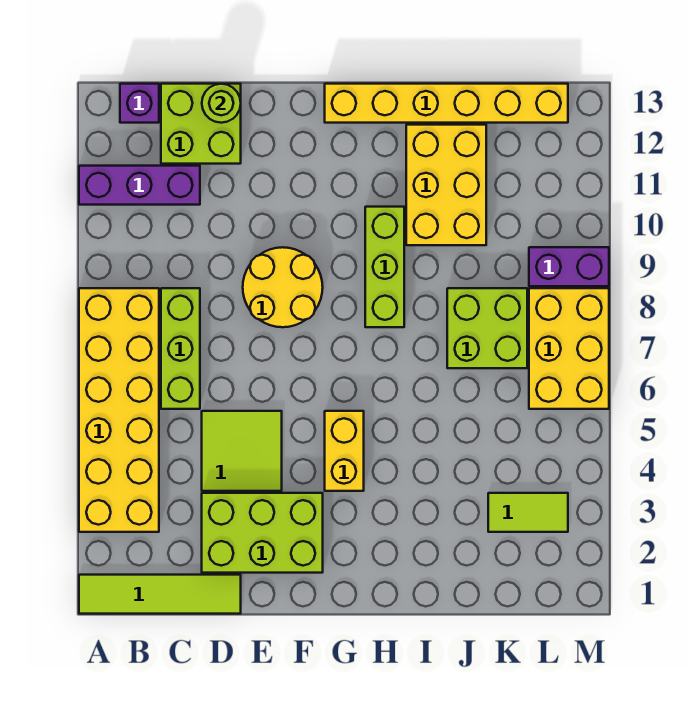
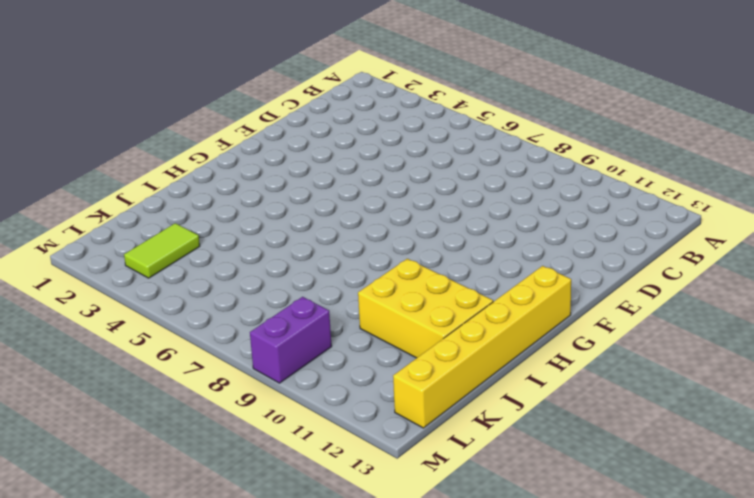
none -> lime 1x4 tile [79,575,241,614]
none -> yellow 2x6 brick [79,288,159,532]
none -> purple 1x3 brick [79,166,200,205]

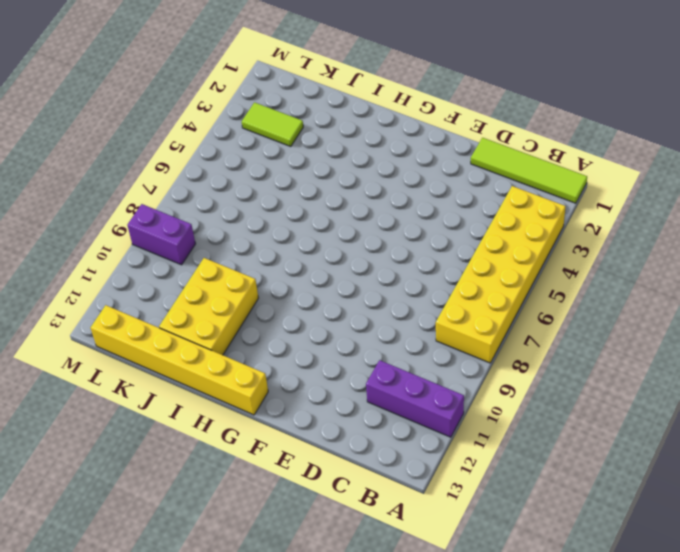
none -> purple 1x1 brick [120,84,159,123]
none -> lime 1x3 brick [161,288,200,409]
none -> lime 2x2 brick [161,84,241,164]

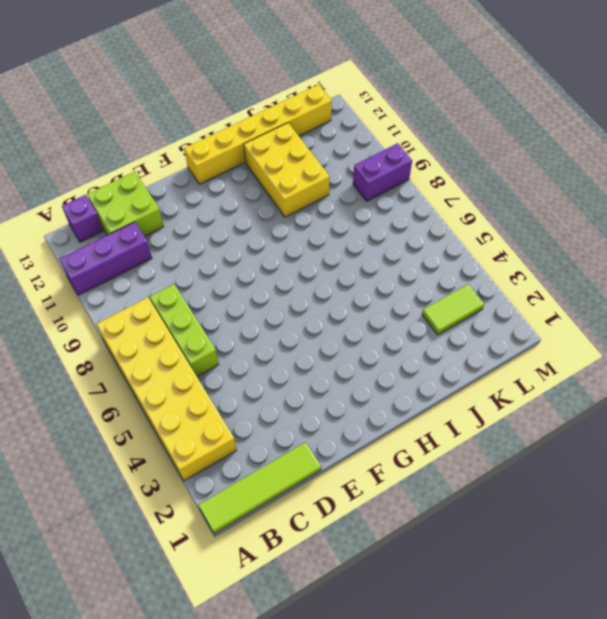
none -> lime 2x3 brick [202,493,323,573]
none -> lime 2x2 tile [202,411,282,491]
none -> yellow 2x2 round brick [243,247,323,327]

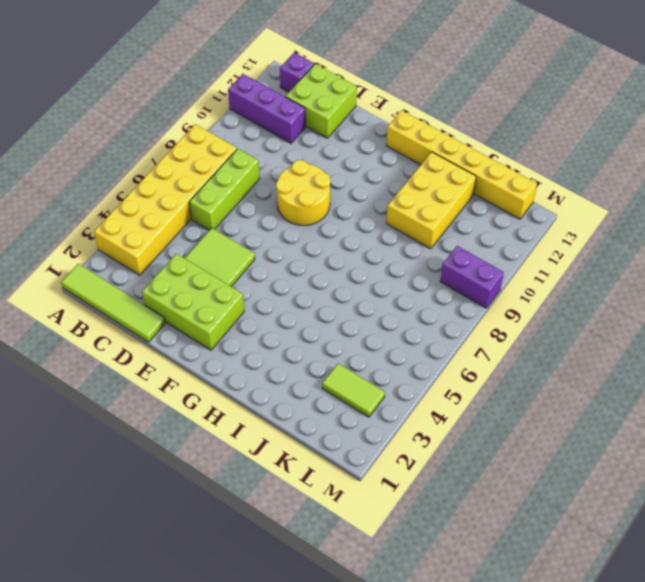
none -> yellow 1x2 brick [325,411,364,491]
none -> lime 1x3 brick [365,207,404,327]
none -> lime 2x2 brick [447,288,527,368]

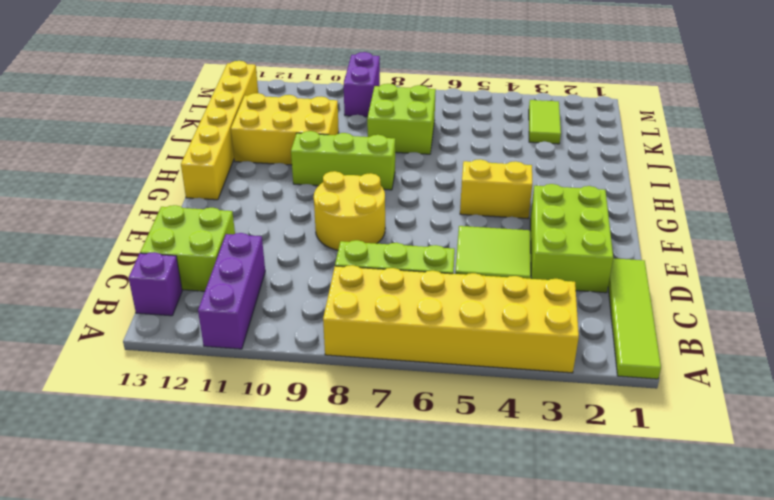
none -> yellow 2x3 brick [529,288,609,409]
none -> lime 1x1 round brick [202,84,241,123]

